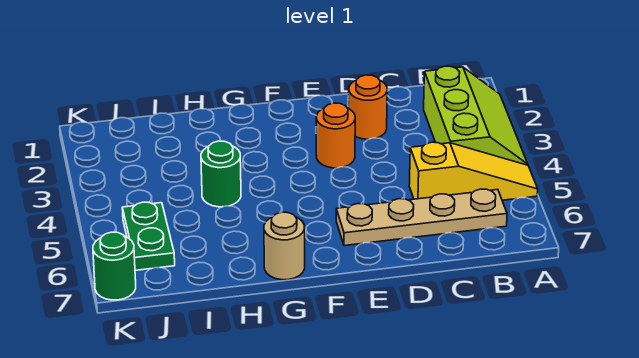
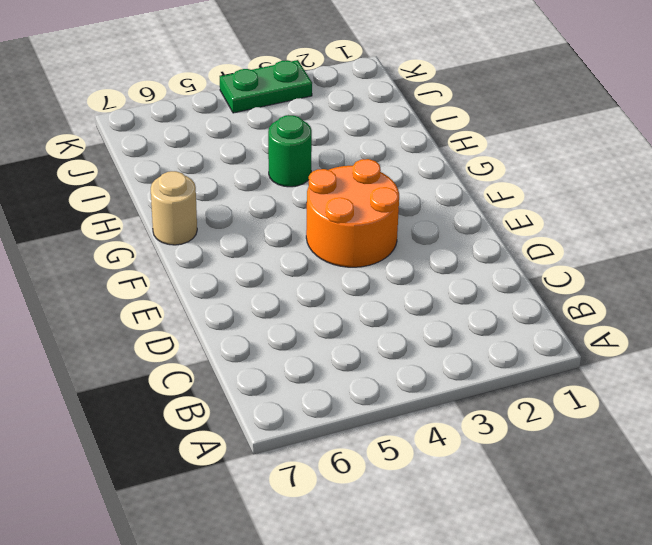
orange 2x2 round brick [306,159,399,267] -> orange 1x1 round brick [316,103,355,168]
green 1x2 plate [220,60,312,113] -> green 1x2 plate moved to [122,202,175,270]
none -> lime 2x3 slope [424,66,528,165]
none -> yellow 1x3 slope [409,142,538,200]

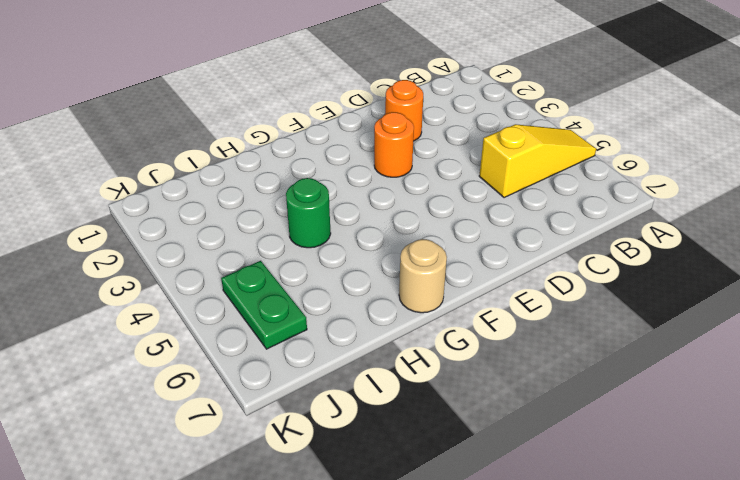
none -> lime 2x3 slope [424,66,528,165]
none -> tan 1x4 plate [336,189,507,246]

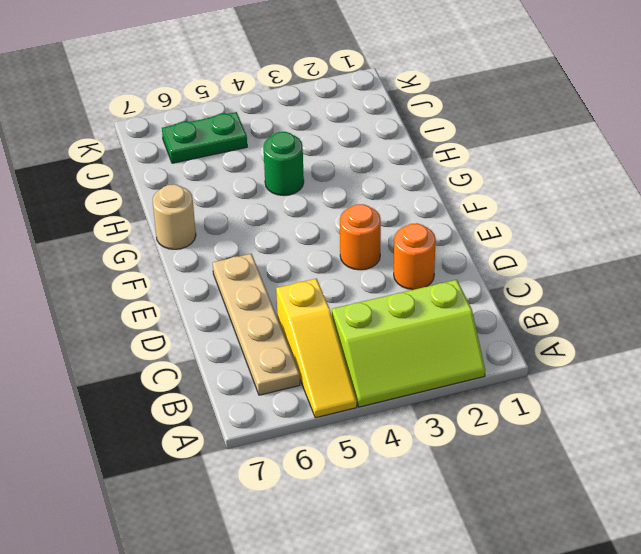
none -> green 1x1 round brick [93,232,136,300]

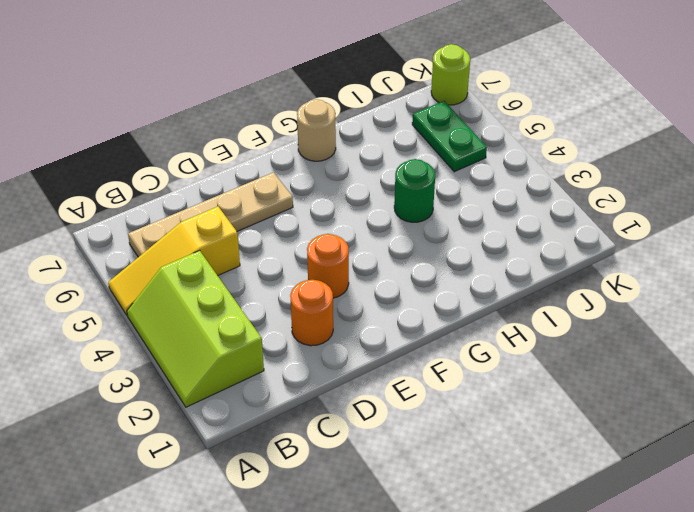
lime 1x1 round brick [431,44,470,105] -> green 1x1 round brick [93,232,136,300]

